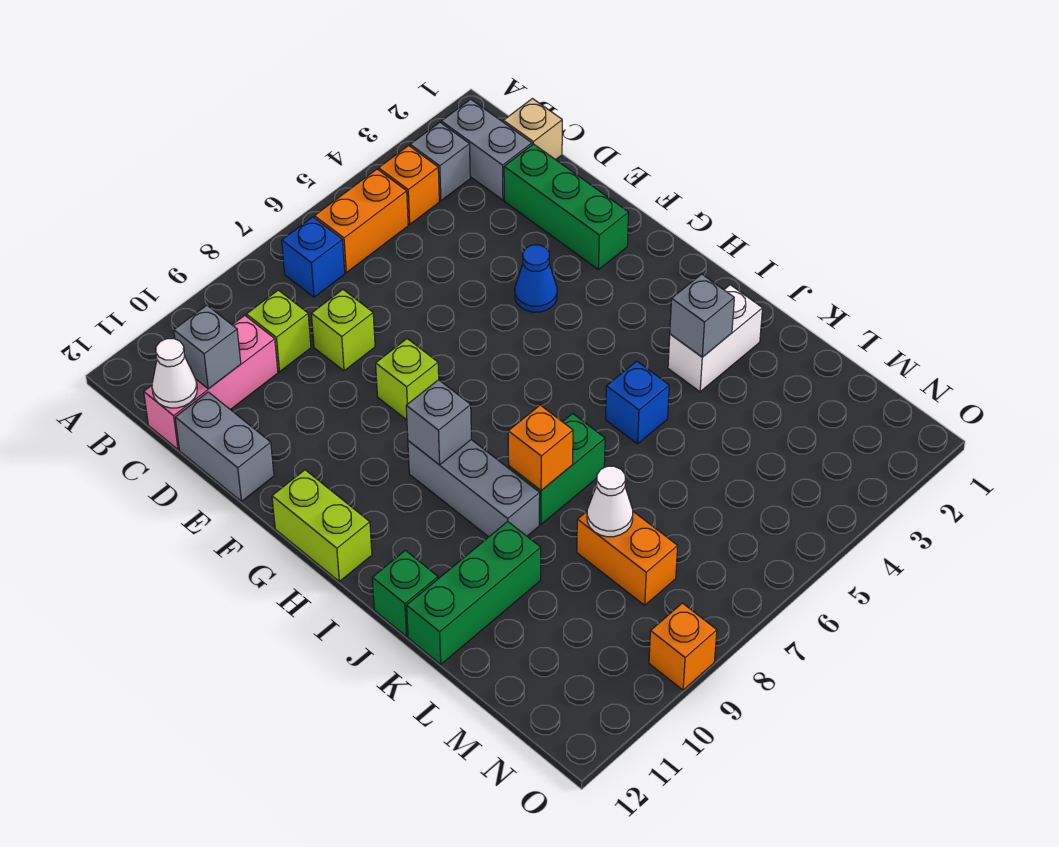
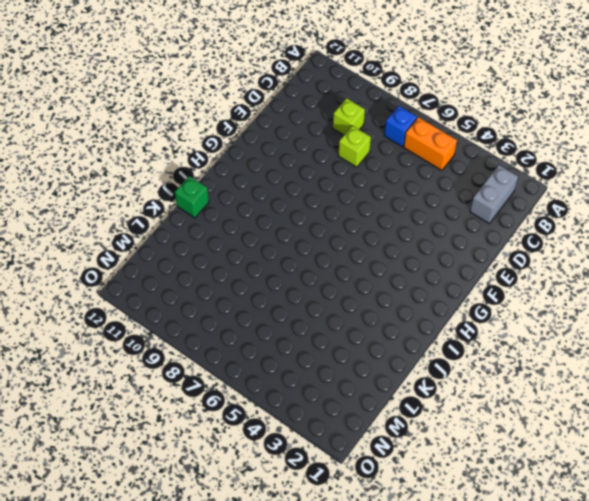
none -> grey 1x1 brick [410,122,470,201]
none -> orange 1x1 brick [379,146,439,224]
none -> tan 1x1 brick [503,99,562,160]

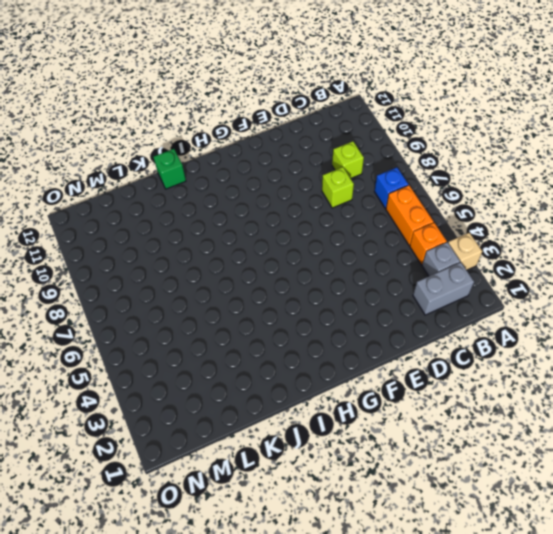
tan 1x1 brick [448,233,482,270] -> tan 1x1 brick moved to [503,99,562,160]
none -> pink 1x3 brick [144,315,278,450]
none -> green 1x3 brick [504,144,629,270]
none -> grey 1x2 brick [175,392,274,501]

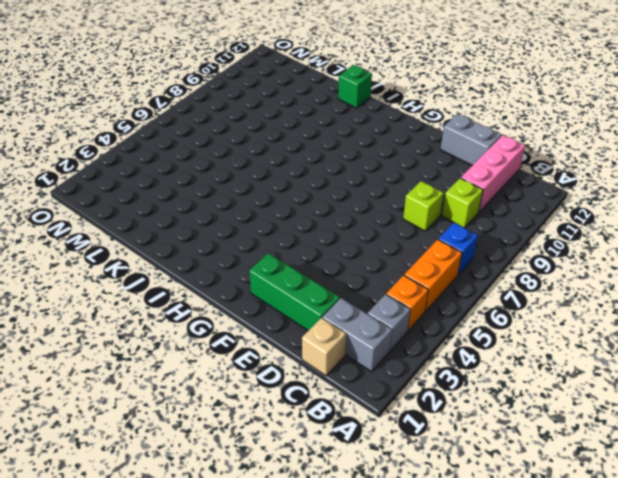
none -> blue 1x1 cone [515,245,557,312]
none -> lime 1x1 brick [376,339,439,420]
none -> lime 1x2 brick [272,470,372,581]

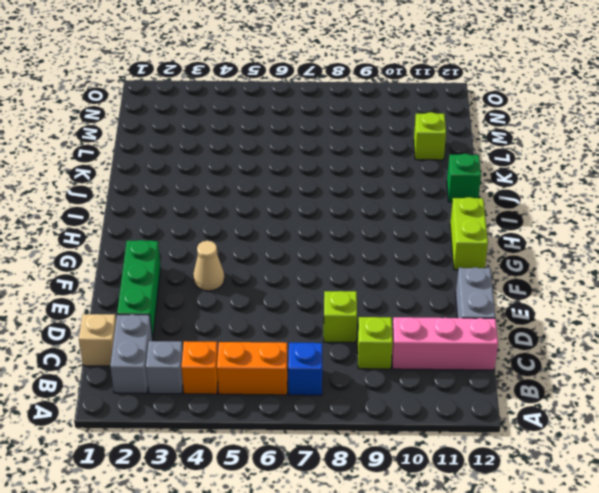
tan 1x1 cone [193,241,224,291] -> blue 1x1 cone [515,245,557,312]
lime 1x1 brick [414,112,446,160] -> lime 1x1 brick moved to [376,339,439,420]
none -> grey 1x3 brick [408,440,540,537]
none -> white 1x2 brick [668,285,763,392]
none -> blue 1x1 brick [605,361,669,444]

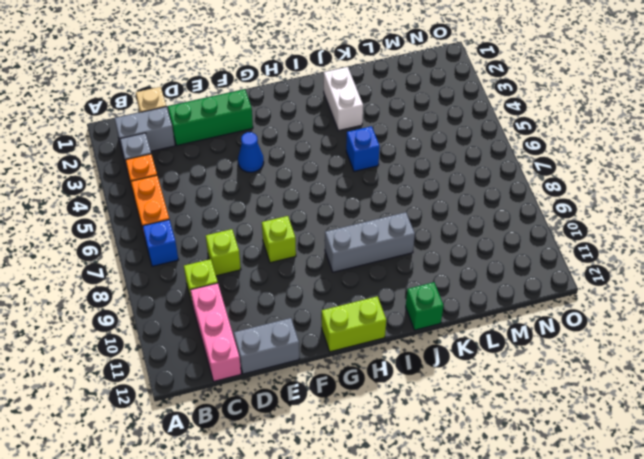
none -> green 1x2 brick [509,414,605,524]
none -> green 1x3 brick [407,522,541,664]
none -> orange 1x2 brick [577,512,678,605]

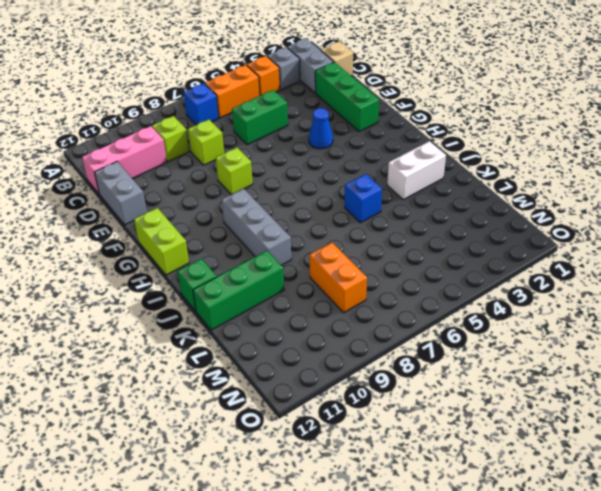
green 1x2 brick [232,90,288,145] -> green 1x2 brick moved to [509,414,605,524]
none -> orange 1x1 brick [649,603,717,690]
none -> grey 1x1 brick [174,305,241,389]
none -> white 1x1 cone [152,339,197,408]

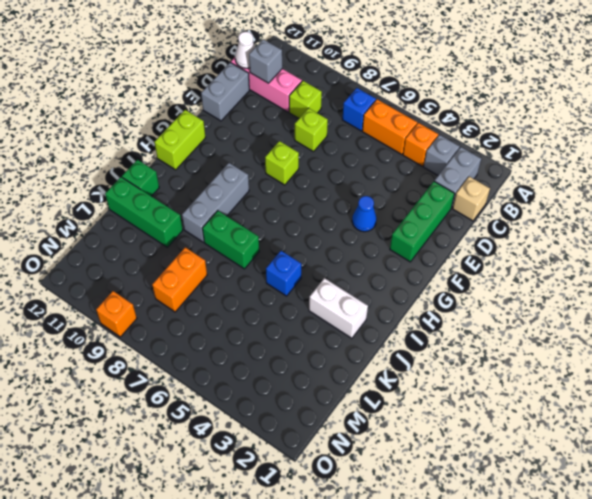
none -> grey 1x1 brick [406,380,471,465]
none -> grey 1x1 brick [670,274,734,357]
none -> orange 1x1 brick [508,405,573,490]

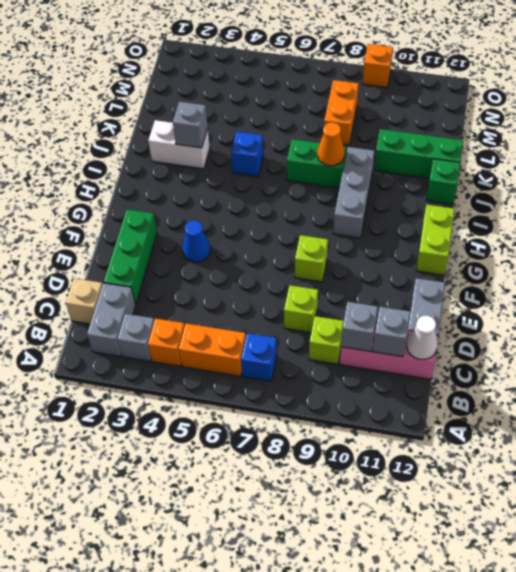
grey 1x1 brick [341,302,378,352] -> grey 1x1 brick moved to [406,380,471,465]
orange 1x1 cone [317,123,345,166] -> orange 1x1 brick [508,405,573,490]
none -> white 1x1 cone [587,466,633,537]

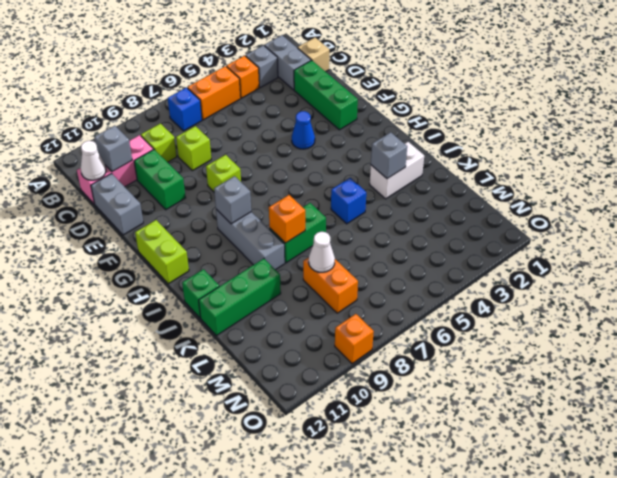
green 1x2 brick [134,150,186,210] -> none

